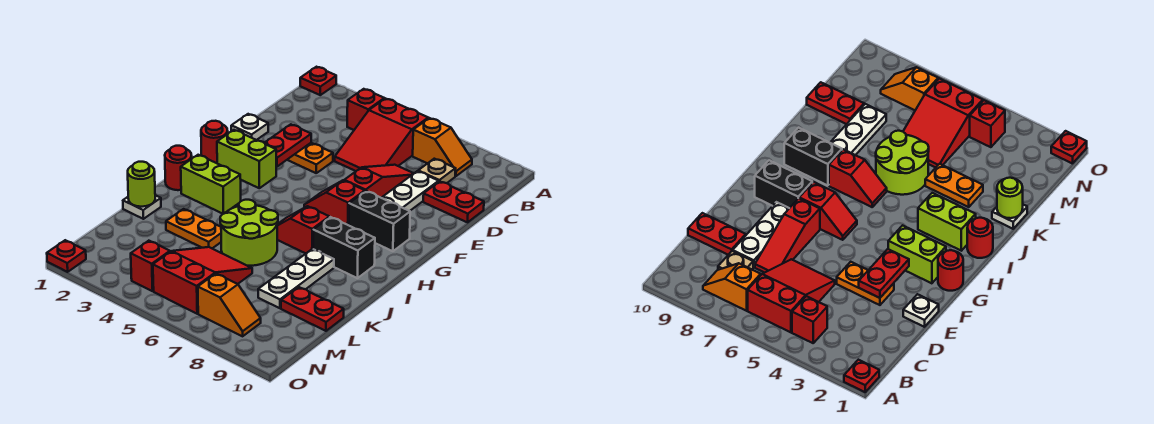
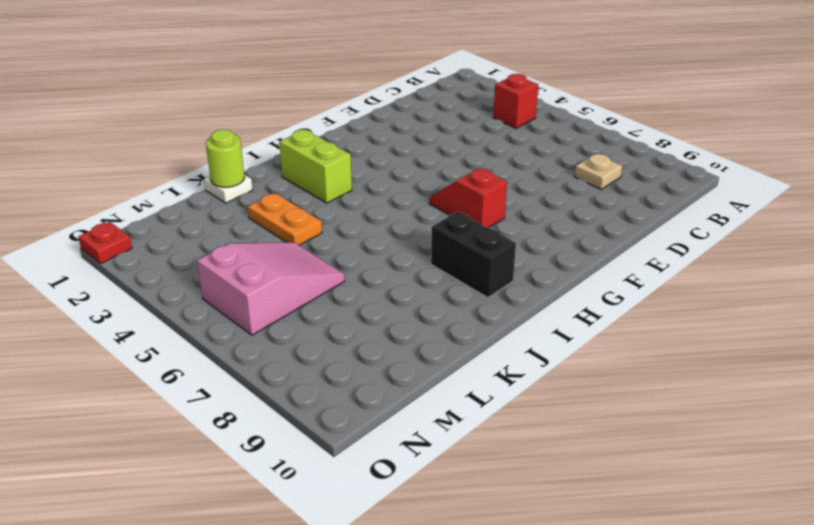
pink 2x3 slope [197,242,345,335] -> red 2x3 slope [153,247,252,314]
none -> red 1x1 plate [300,67,336,95]
none -> red 2x3 slope [335,99,428,171]
none -> orange 1x2 slope [413,118,472,176]

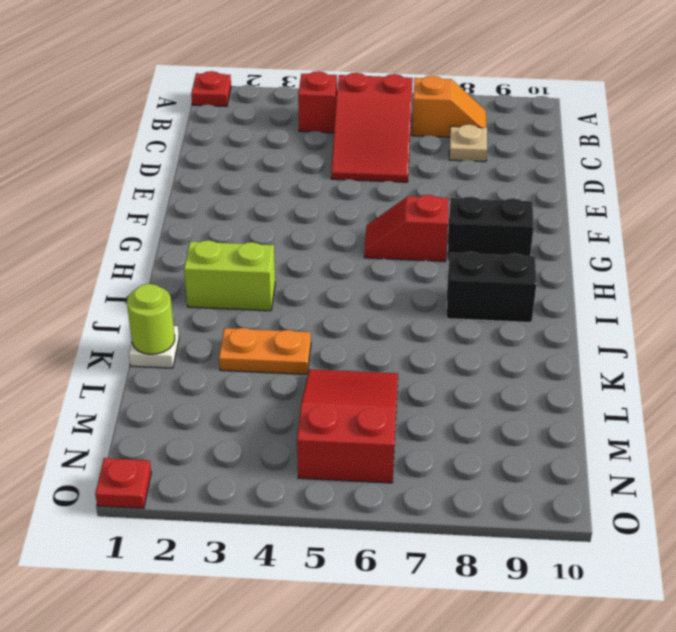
none -> red 1x3 slope [344,165,414,198]
none -> white 1x3 plate [382,171,439,211]
none -> red 1x2 plate [423,181,484,222]

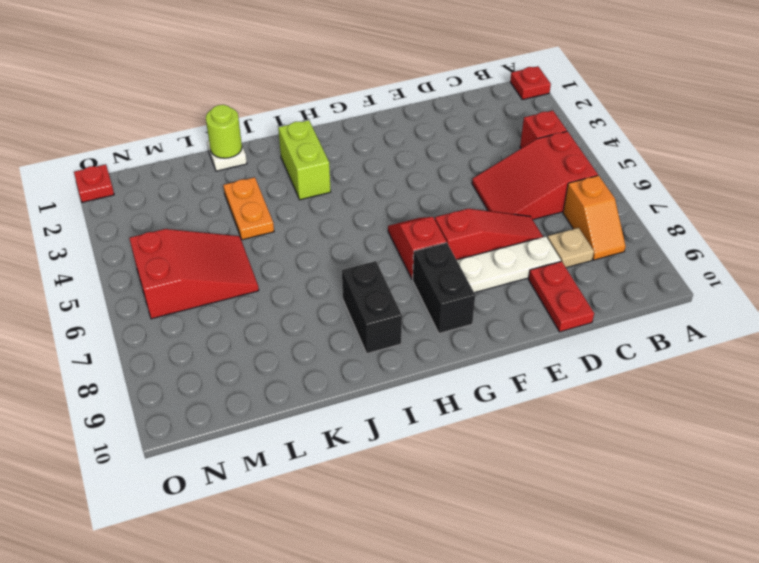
none -> white 1x1 plate [231,114,268,140]
none -> orange 1x2 plate [287,143,333,173]
none -> red 1x1 round brick [201,121,228,163]

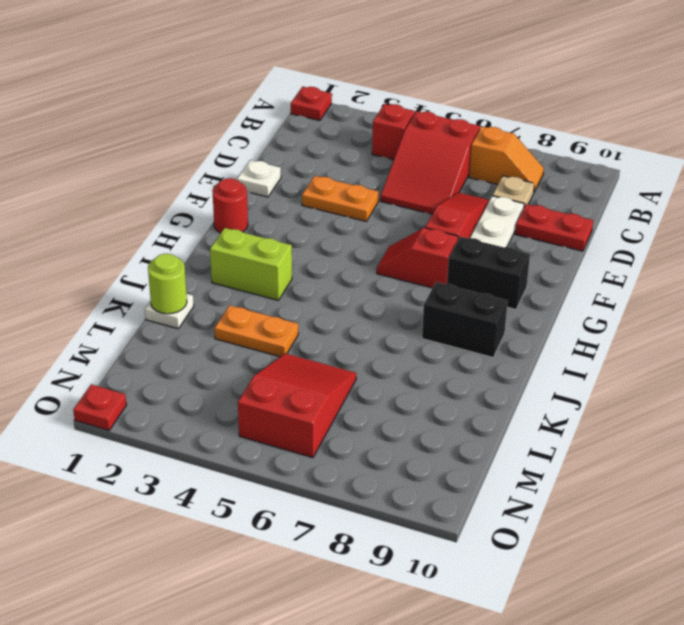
none -> lime 1x2 brick [217,130,276,188]
none -> red 1x1 round brick [165,146,192,190]
none -> red 1x2 slope [277,206,329,253]

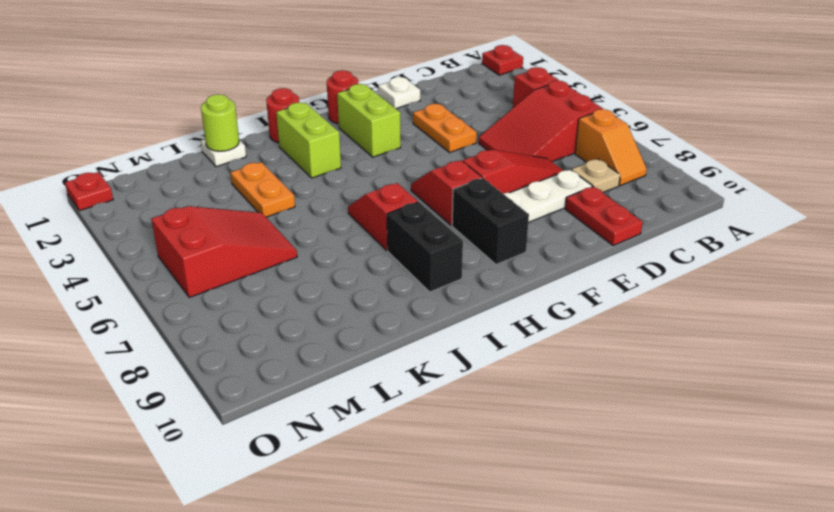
none -> lime 2x2 round brick [220,200,278,266]
none -> white 1x3 plate [258,249,334,308]
none -> red 1x2 plate [281,287,344,331]

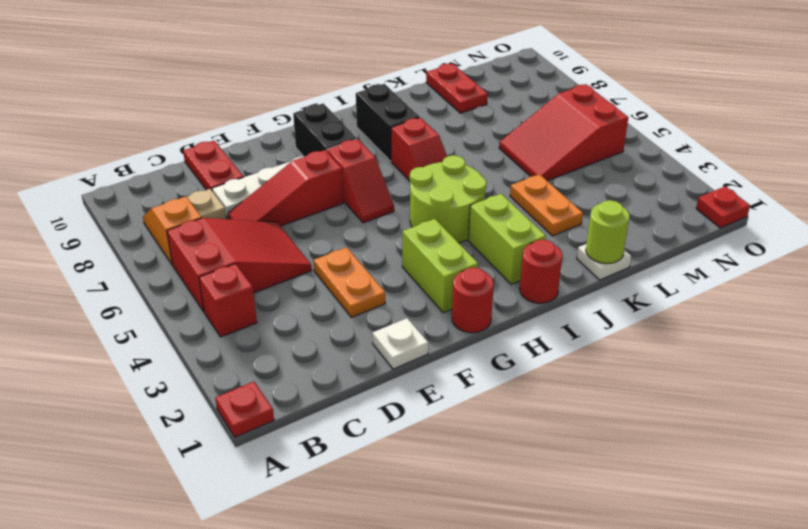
lime 2x2 round brick [410,155,486,243] -> lime 2x2 round brick moved to [220,200,278,266]
none -> white 1x3 plate [258,249,334,308]
none -> red 1x1 brick [131,241,170,291]
none -> orange 1x2 slope [198,274,261,336]

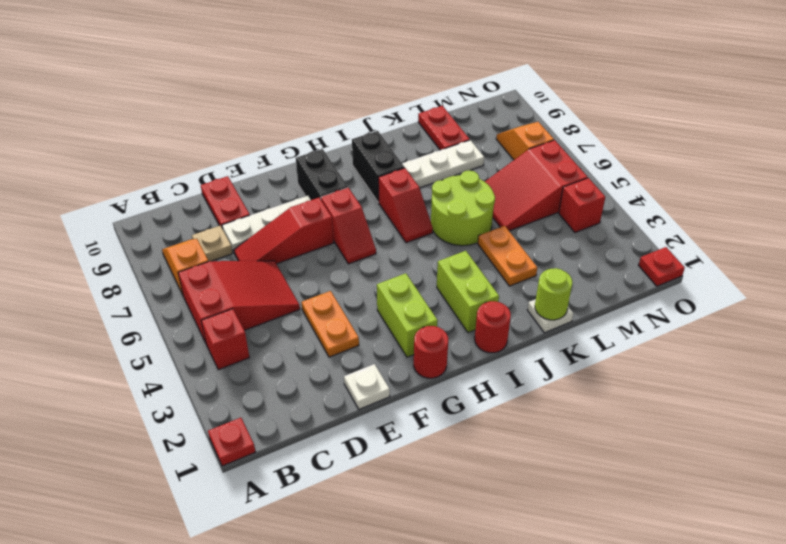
none -> red 1x2 plate [265,124,311,166]

